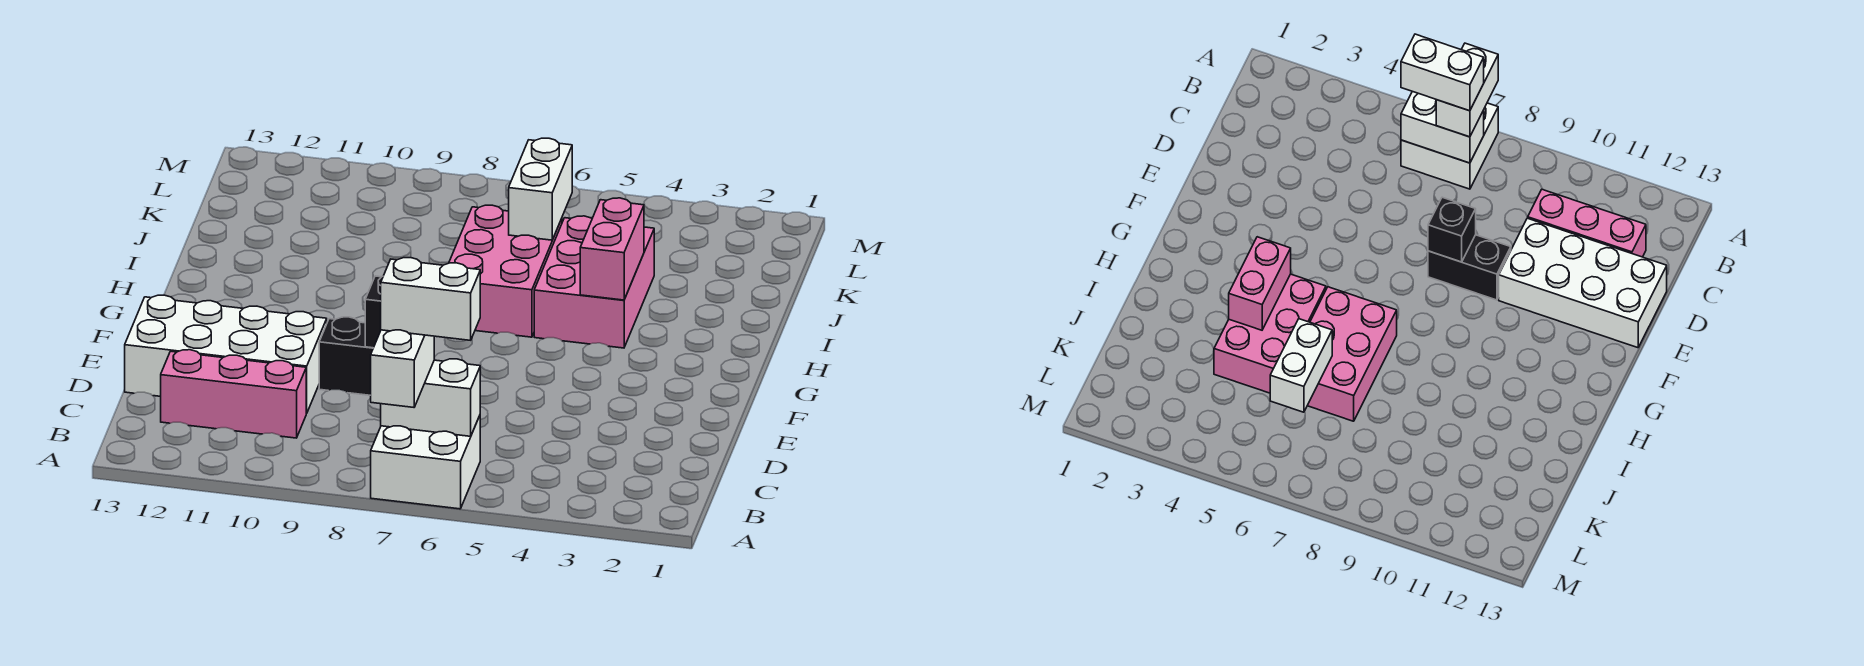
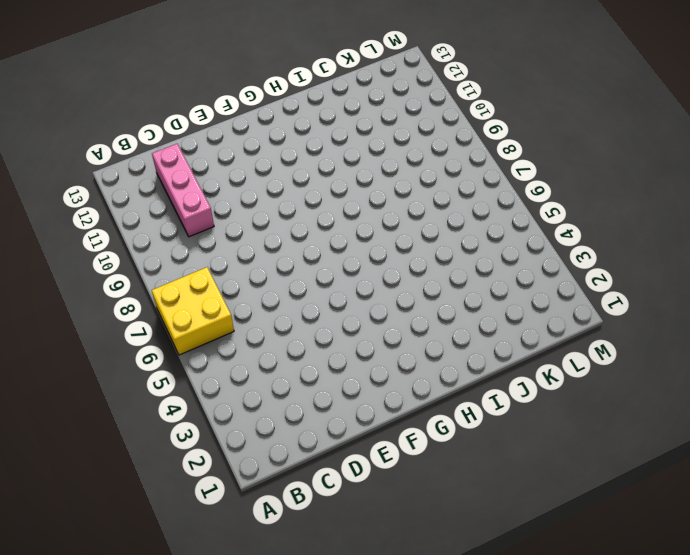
yellow 2x2 brick [151,267,234,355] -> white 2x2 brick [371,416,480,509]
none -> white 2x4 brick [125,295,327,413]
none -> black 1x2 brick [319,317,373,395]
none -> pink 2x3 brick [534,216,654,348]

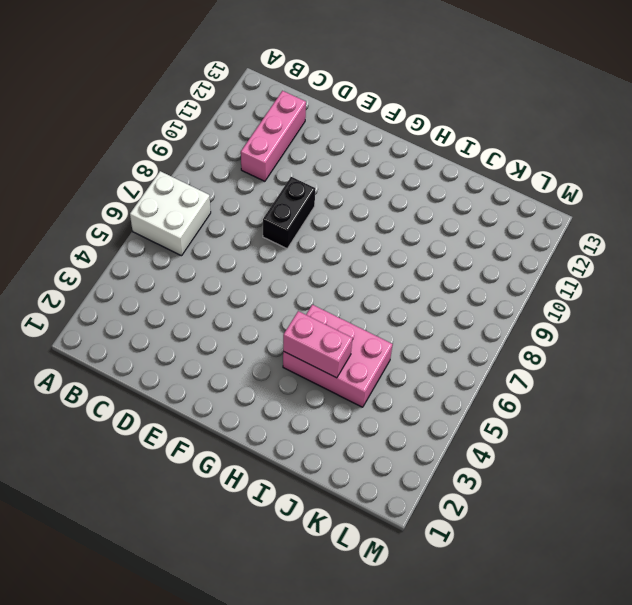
none -> white 2x4 brick [125,295,327,413]
none -> pink 2x3 brick [449,205,562,337]
none -> white 1x2 brick [381,359,480,436]

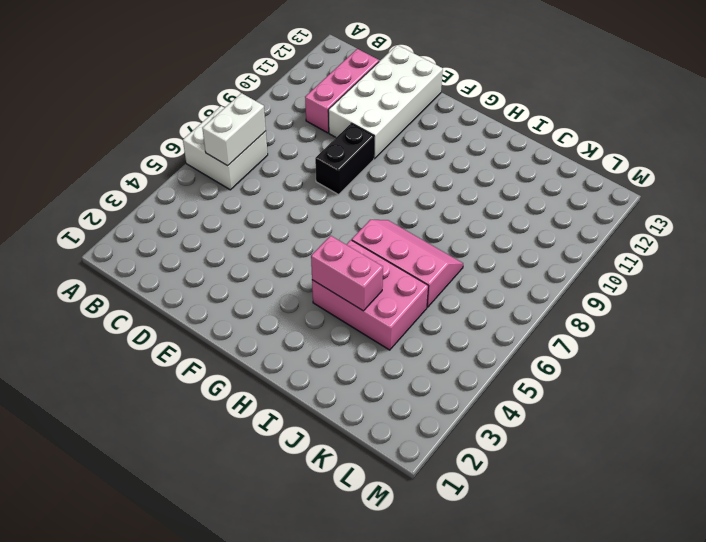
pink 2x3 slope [352,220,463,307] -> pink 2x3 brick [449,205,562,337]
none -> black 1x1 brick [365,276,383,348]
none -> white 1x2 brick [509,138,572,240]
none -> white 1x2 brick [371,330,434,407]

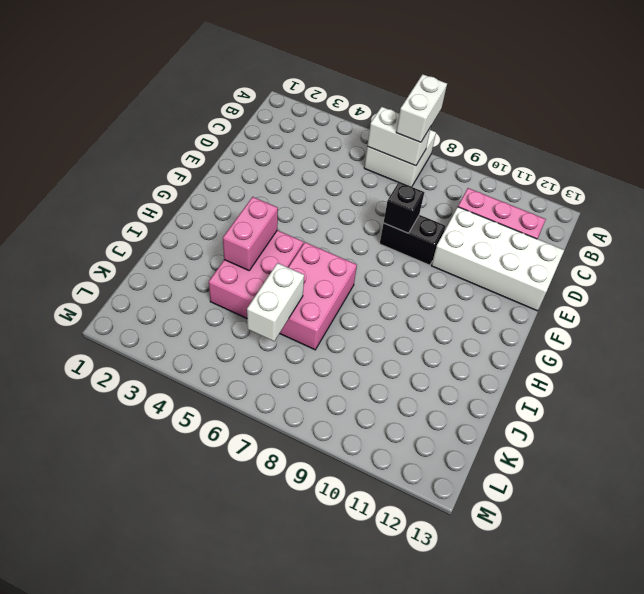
none -> white 1x2 brick [381,258,480,340]

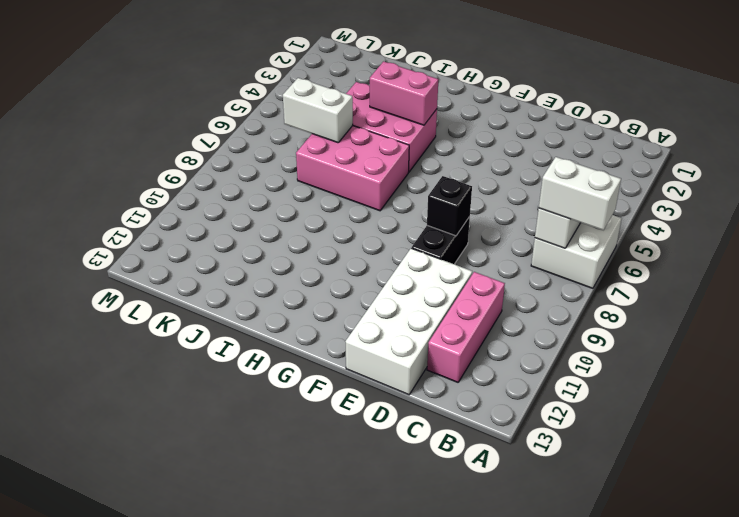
none -> white 1x2 brick [381,258,480,340]

